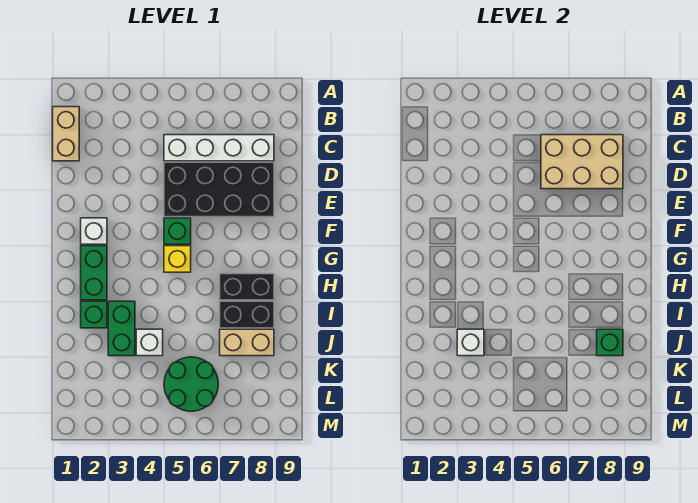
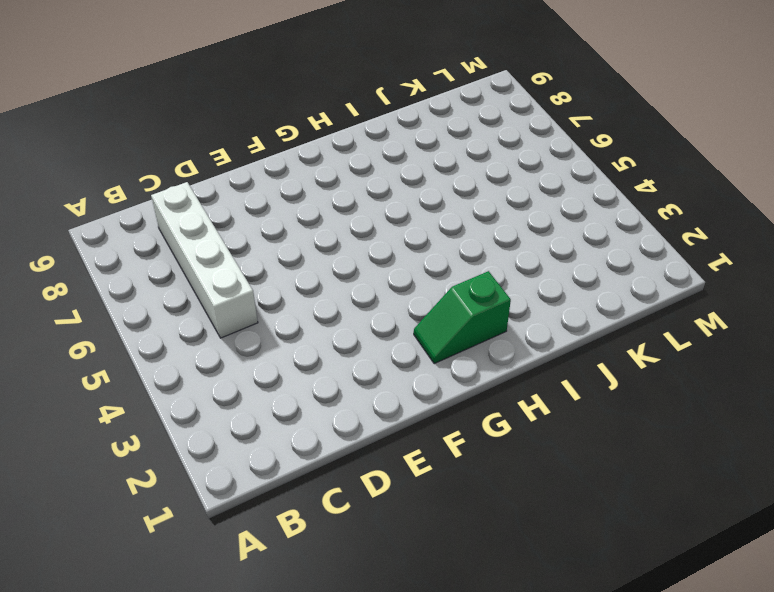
green 1x2 slope [414,271,511,364] -> green 1x2 brick [81,246,107,300]
none -> tan 1x2 brick [53,107,79,161]
none -> black 2x4 brick [164,162,274,217]
none -> white 1x1 brick [81,218,107,244]

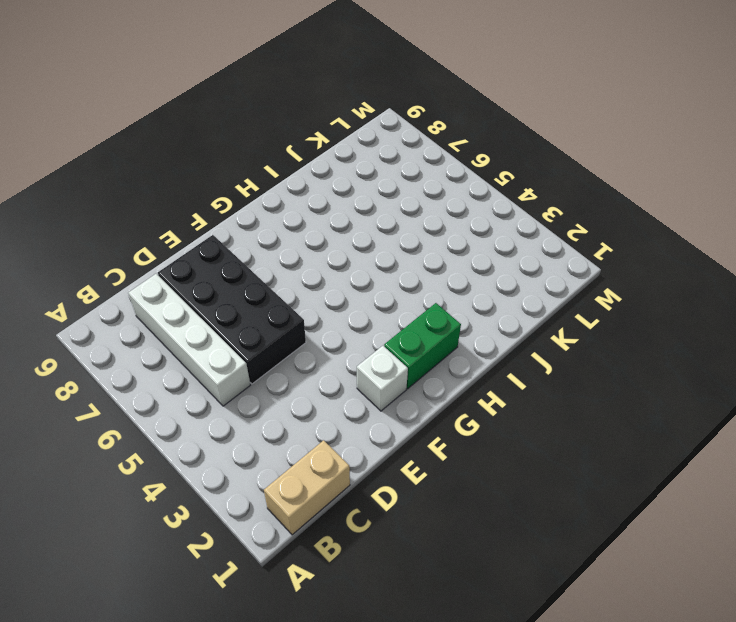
none -> green 1x1 brick [164,218,191,244]
none -> yellow 1x1 brick [164,246,191,272]
none -> black 1x2 brick [220,274,274,300]

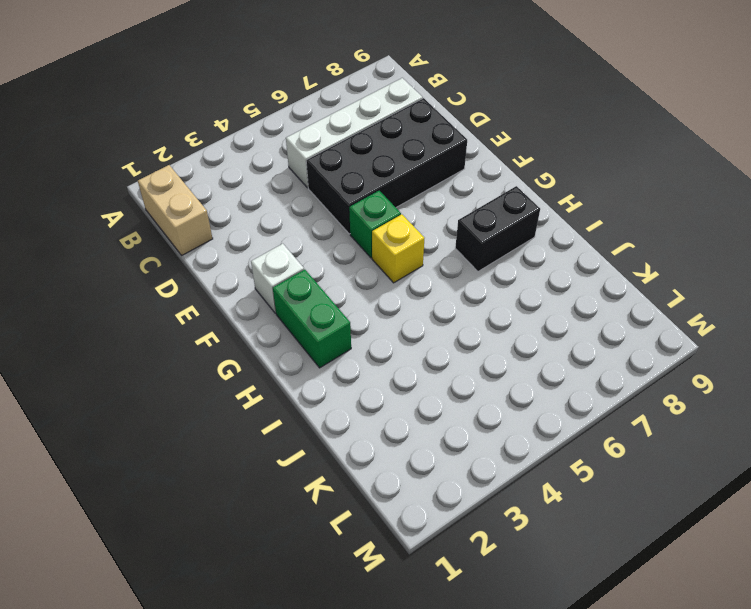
none -> green 1x1 brick [81,301,107,328]
none -> green 1x2 brick [108,301,135,356]
none -> black 1x2 brick [220,301,274,328]

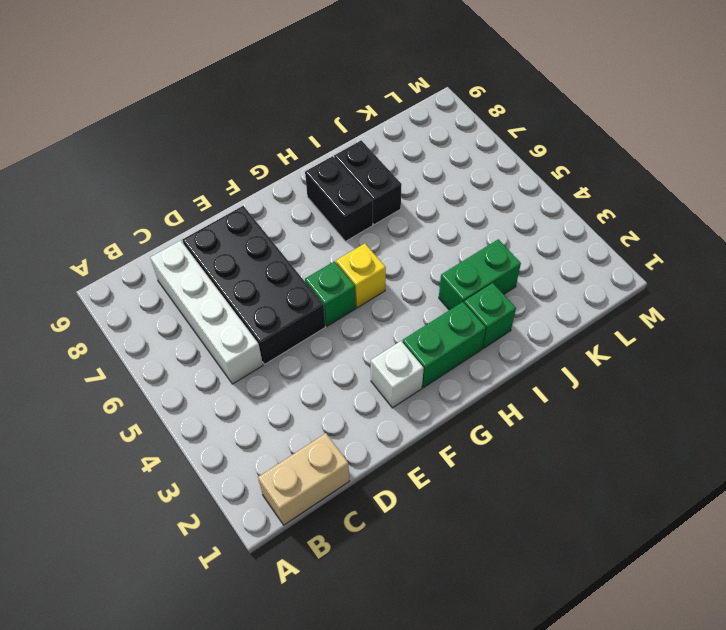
none -> white 1x1 brick [136,329,163,356]
none -> tan 1x2 brick [220,329,274,356]
none -> green 2x2 round brick [164,357,218,411]

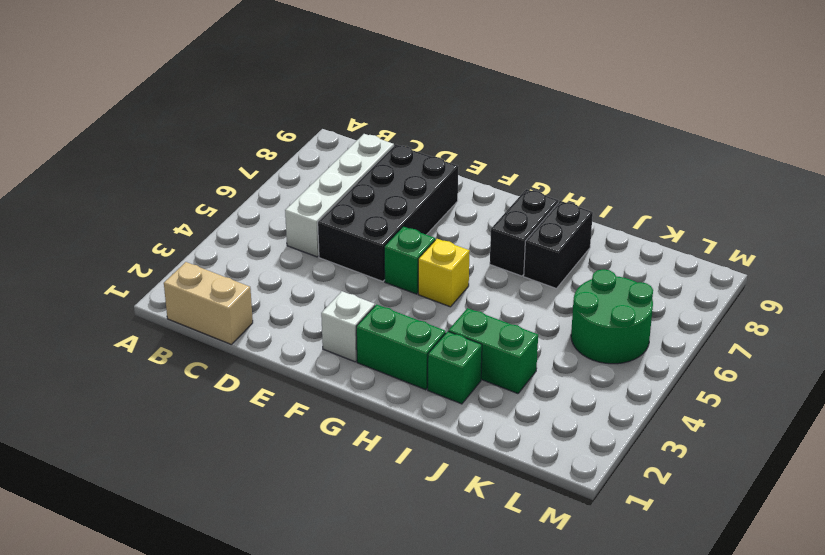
none -> white 1x1 brick [136,329,163,356]
none -> tan 1x2 brick [220,329,274,356]
none -> tan 2x3 brick [541,135,623,189]

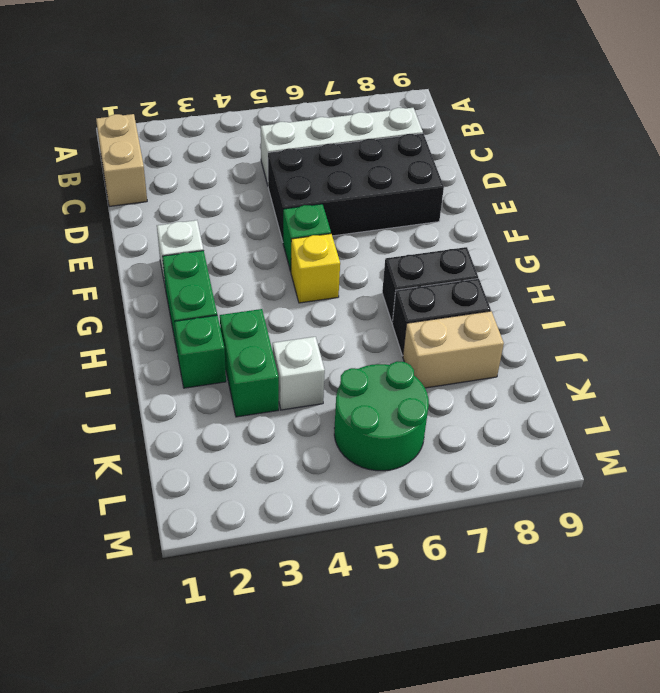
none -> tan 2x3 brick [541,135,623,189]
none -> white 1x1 brick [457,329,484,356]
none -> green 1x1 brick [597,329,623,356]

